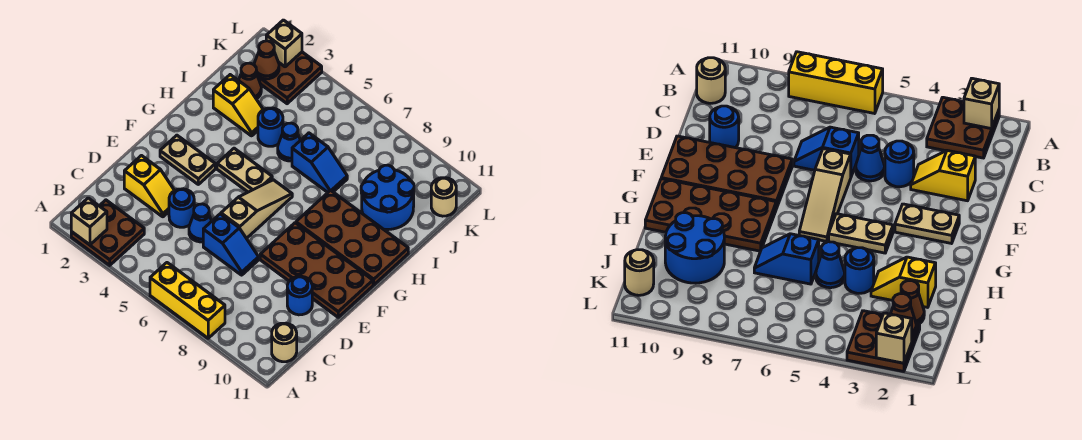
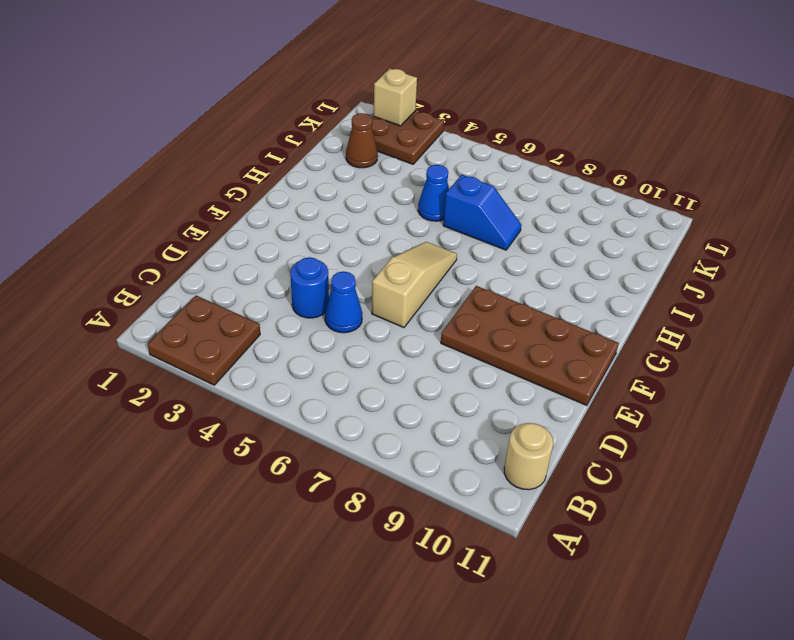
none -> yellow 1x3 brick [150,263,225,338]
none -> yellow 1x2 slope [124,156,175,217]
none -> blue 1x2 slope [203,214,259,275]

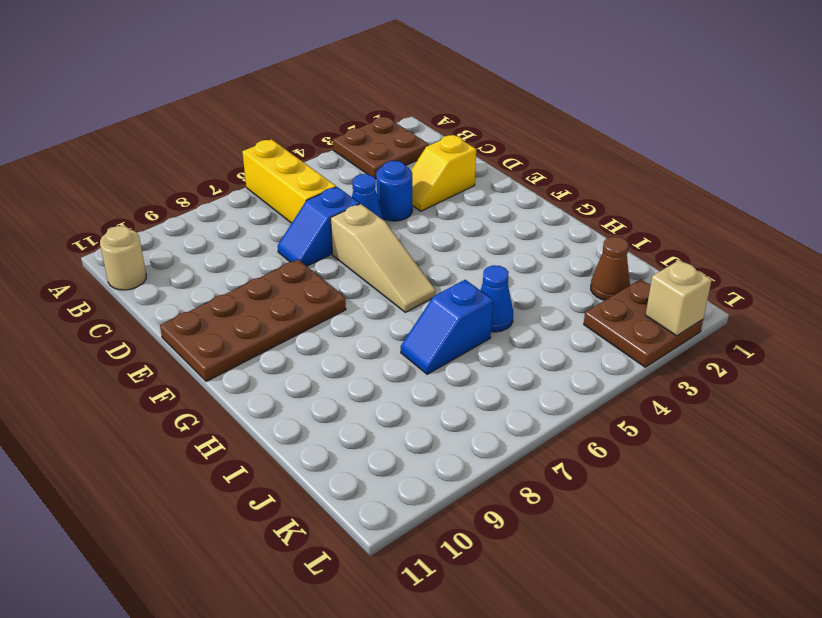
yellow 1x3 brick [242,139,336,223] -> yellow 1x3 brick turned to [150,263,225,338]
none -> blue 1x1 round brick [287,276,312,315]
none -> tan 1x2 plate [160,135,215,184]
none -> tan 1x2 plate [217,148,272,192]

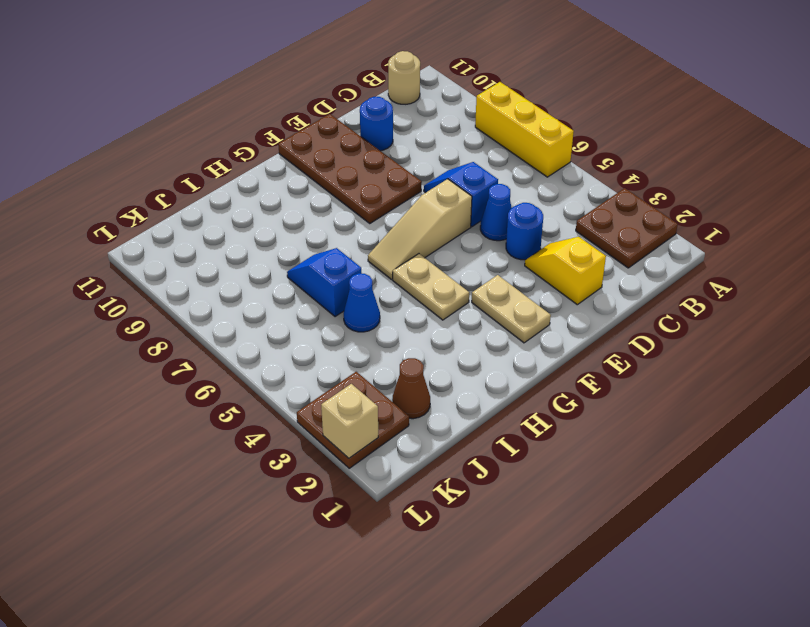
none -> brown 2x4 plate [296,190,408,285]
none -> yellow 1x2 slope [213,75,263,136]
none -> blue 1x1 round brick [258,108,283,146]

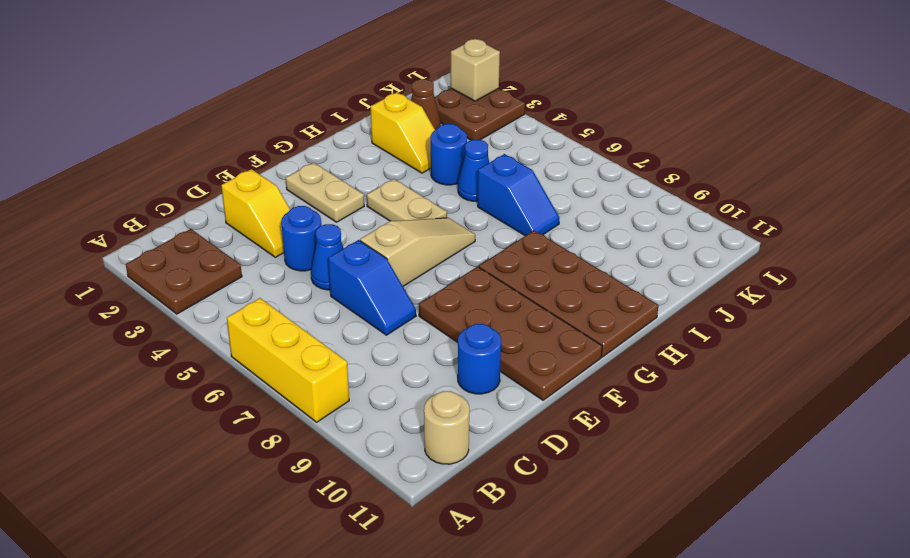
none -> blue 2x2 round brick [361,165,414,229]
none -> tan 1x1 round brick [431,178,456,216]
none -> tan 1x1 brick [71,198,107,245]

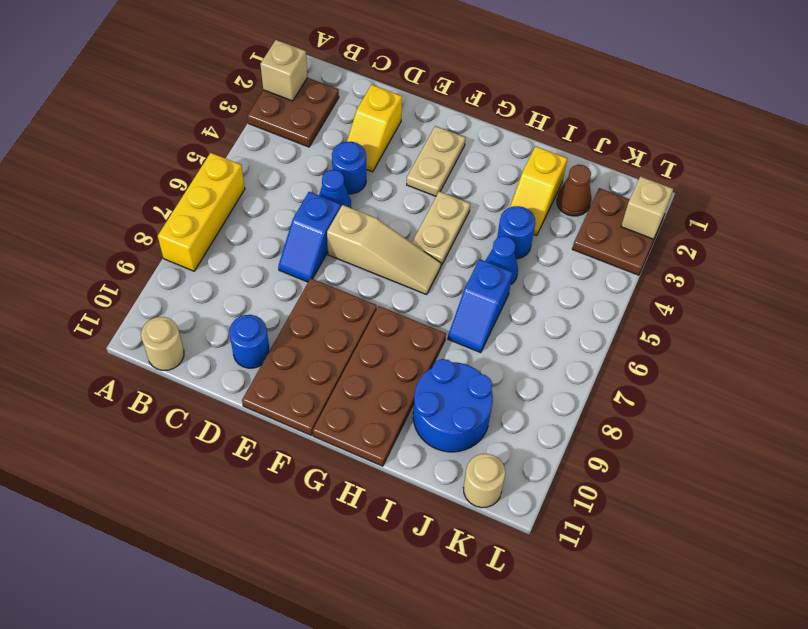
none -> brown 1x1 cone [254,41,279,79]

